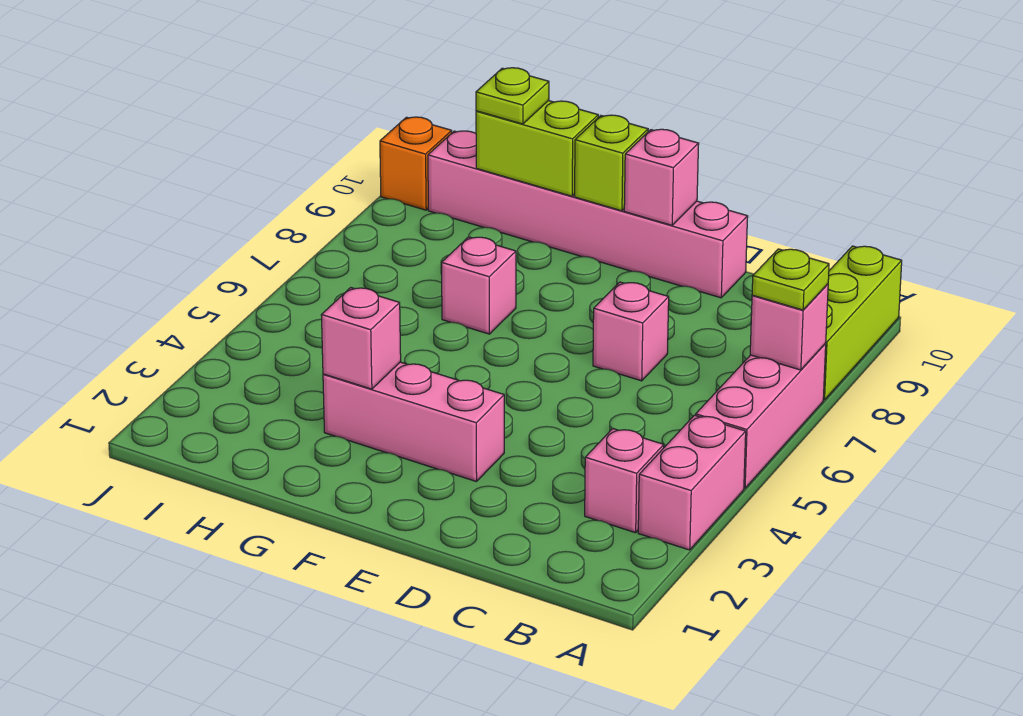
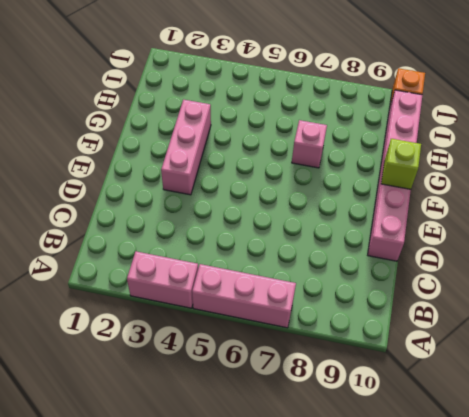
none -> lime 1x3 brick [823,246,902,400]
none -> pink 1x1 brick [585,429,664,533]
none -> pink 1x1 brick [593,282,669,381]

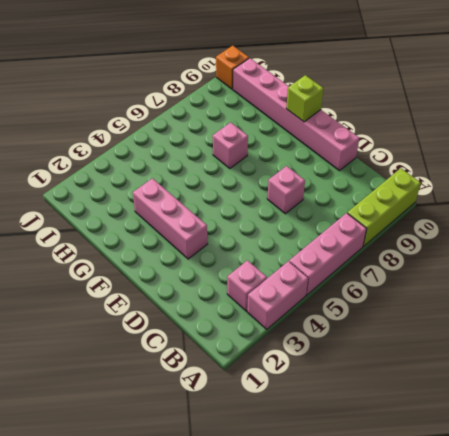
none -> pink 1x1 brick [750,284,828,370]
none -> pink 1x1 brick [624,129,699,225]
none -> pink 1x1 brick [321,288,401,389]

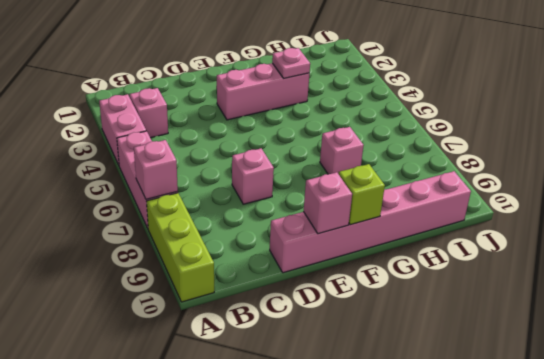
pink 1x1 plate [272,48,310,78] -> pink 1x1 brick [321,288,401,389]
none -> orange 1x1 brick [380,117,452,210]
none -> lime 1x2 brick [476,101,598,196]
none -> lime 1x1 plate [752,249,829,310]

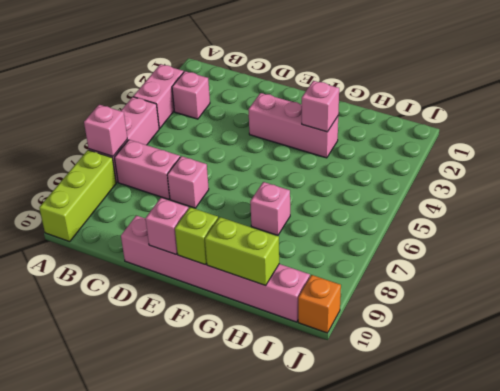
pink 1x2 brick [114,140,180,199] -> none
none -> lime 1x1 plate [752,249,829,310]
none -> lime 1x1 plate [476,68,549,124]

